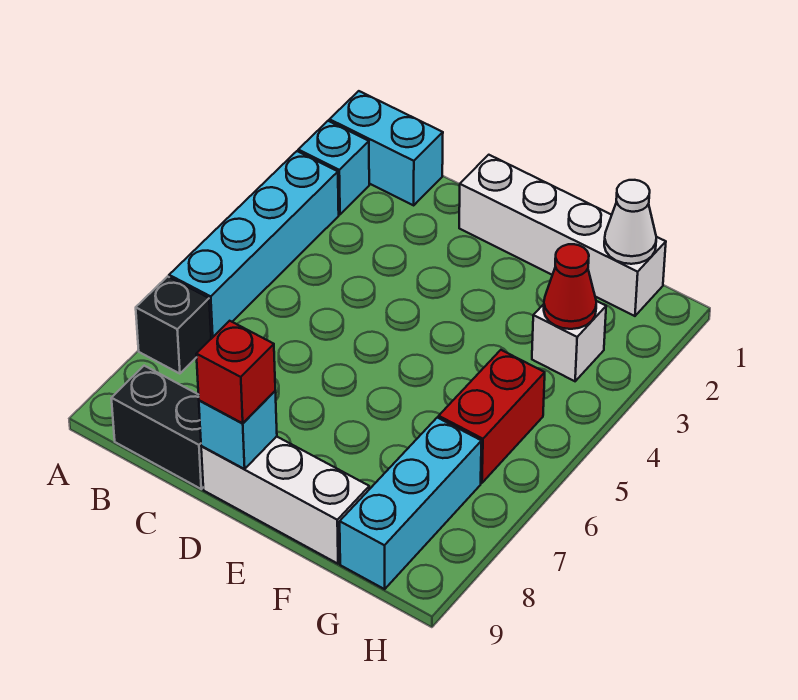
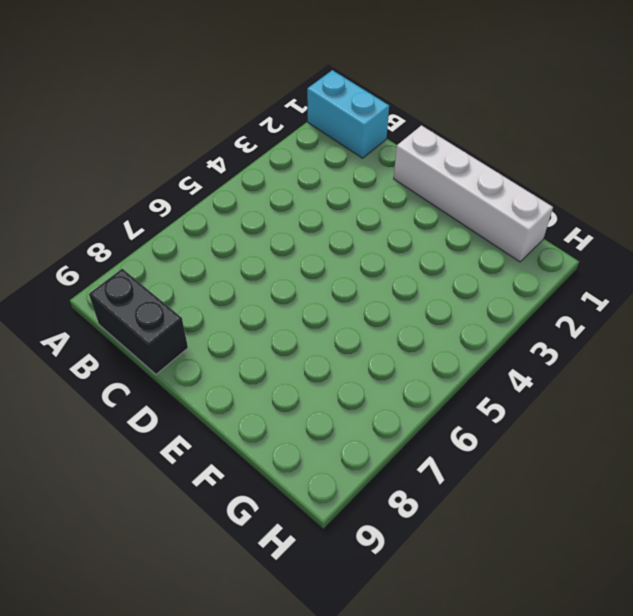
none -> cyan 1x1 brick [298,121,369,214]
none -> cyan 1x4 brick [169,151,339,339]
none -> black 1x1 brick [136,277,211,374]

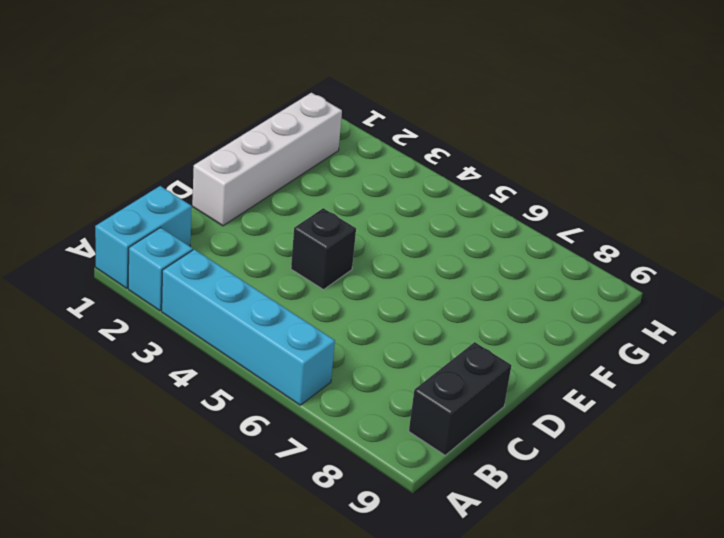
black 1x1 brick [291,208,356,290] -> black 1x1 brick moved to [136,277,211,374]
none -> white 1x3 brick [201,436,369,564]
none -> white 1x1 brick [532,301,606,381]
none -> red 1x2 brick [439,350,545,483]

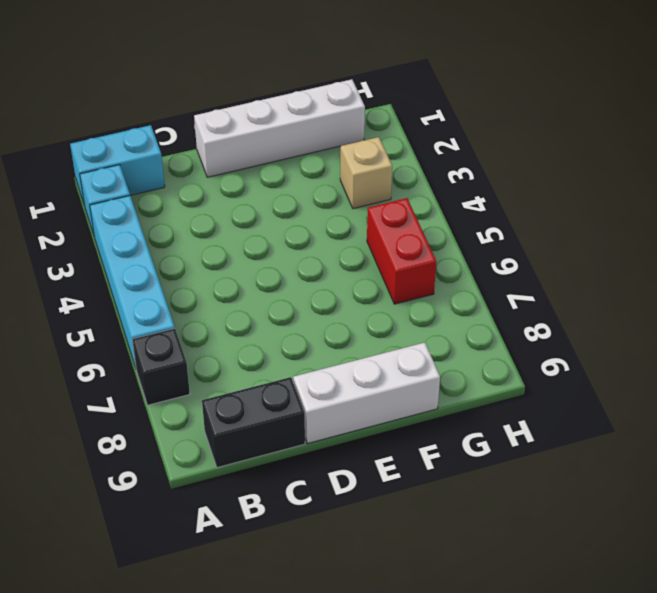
tan 1x1 brick [340,137,392,209] -> white 1x1 brick [532,301,606,381]
none -> cyan 1x3 brick [340,418,481,589]
none -> cyan 1x1 brick [199,391,277,469]
none -> white 1x1 cone [604,180,656,264]

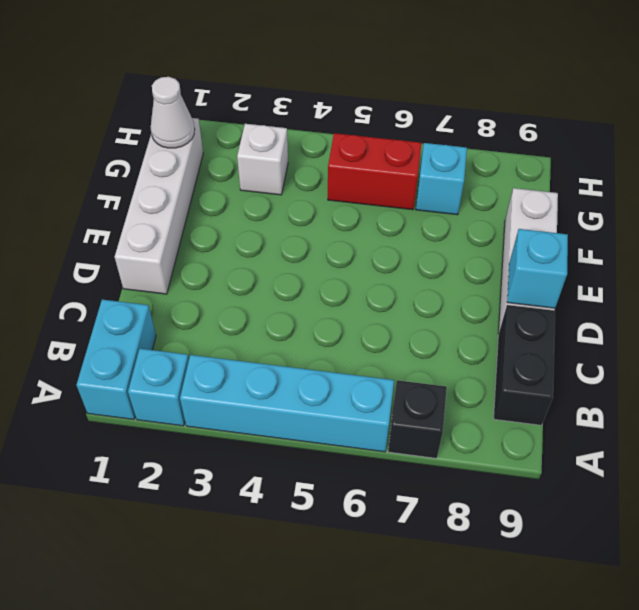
cyan 1x1 brick [416,143,467,215] -> cyan 1x3 brick [340,418,481,589]
none -> red 1x1 cone [544,244,596,329]
none -> red 1x1 brick [196,321,275,423]

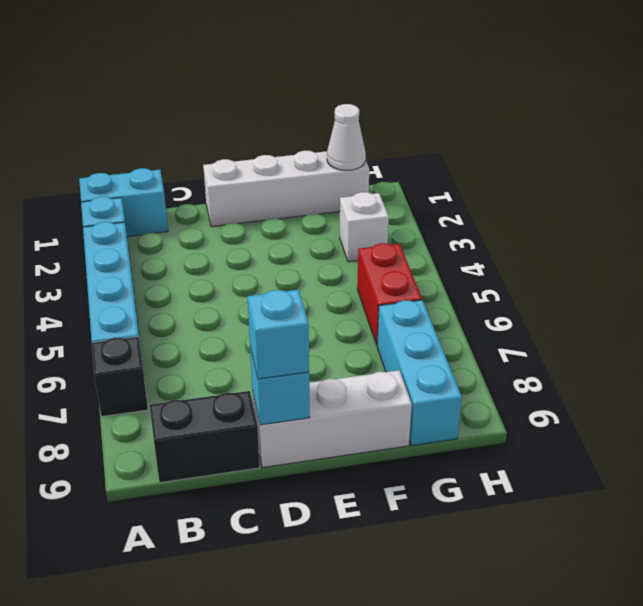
cyan 1x1 brick [247,290,309,379] -> red 1x1 brick [196,321,275,423]
none -> red 1x1 cone [544,244,596,329]

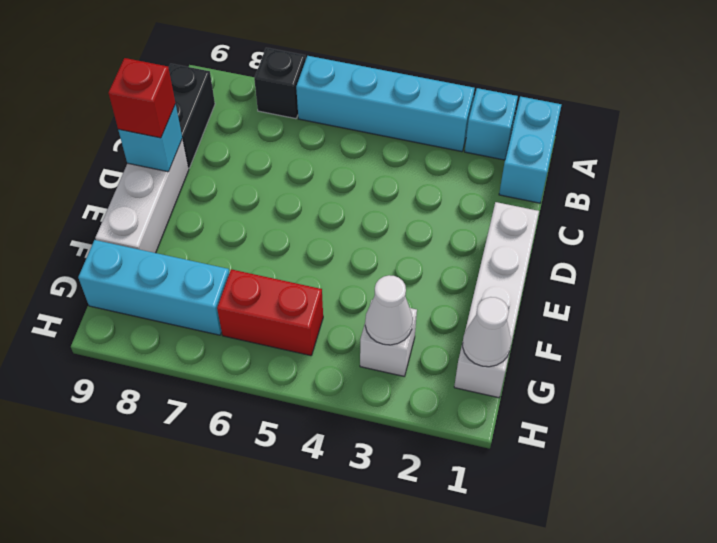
white 1x1 cone [365,275,413,345] -> red 1x1 cone [544,244,596,329]

